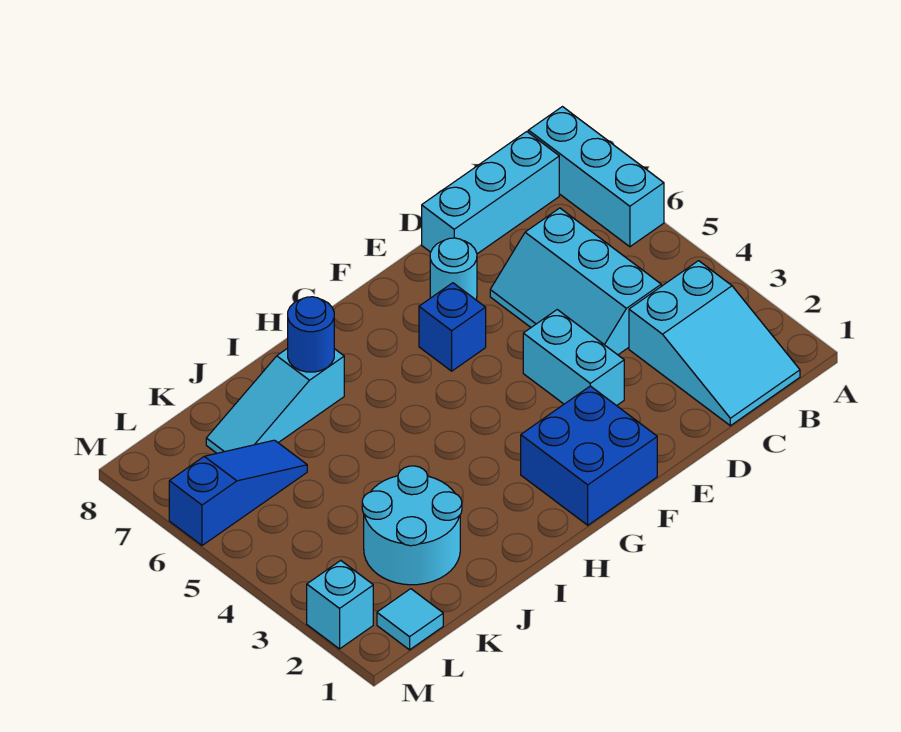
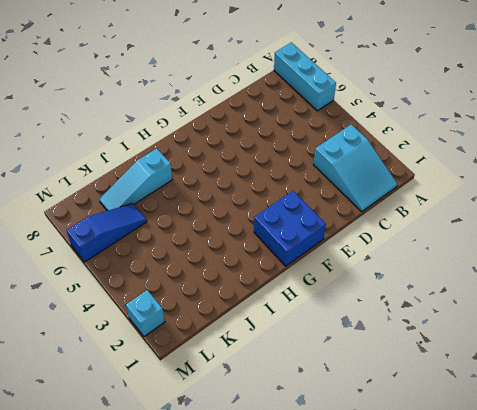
none -> cyan 1x3 brick [422,132,559,254]
none -> cyan 2x3 slope [490,208,661,355]
none -> cyan 1x2 brick [523,310,624,406]

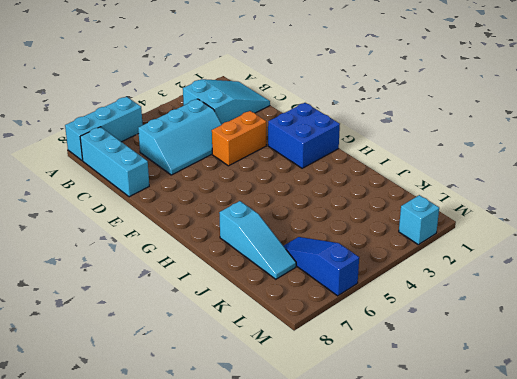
orange 1x2 brick [212,111,266,166] -> cyan 1x2 brick [523,310,624,406]
none -> cyan 1x1 round brick [430,238,477,300]
none -> blue 1x1 brick [419,283,486,371]
none -> cyan 2x2 round brick [362,466,462,585]

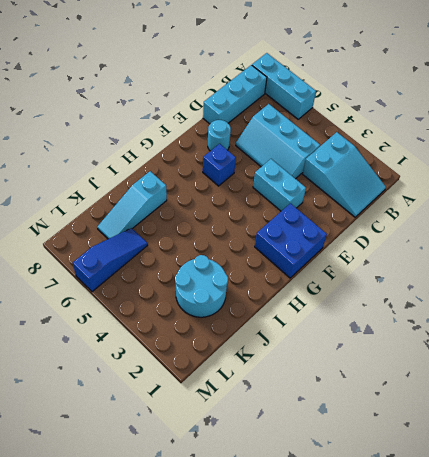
none -> cyan 1x1 tile [377,589,443,650]
none -> cyan 1x1 brick [307,560,373,649]
none -> blue 1x1 round brick [288,297,334,372]

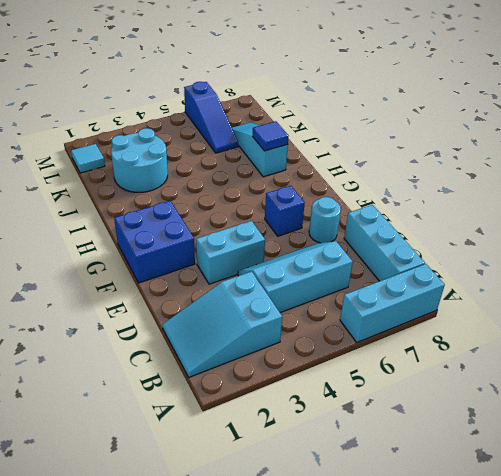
blue 1x1 tile [253,121,288,151] -> blue 1x1 round brick [288,297,334,372]
none -> cyan 1x1 brick [307,560,373,649]

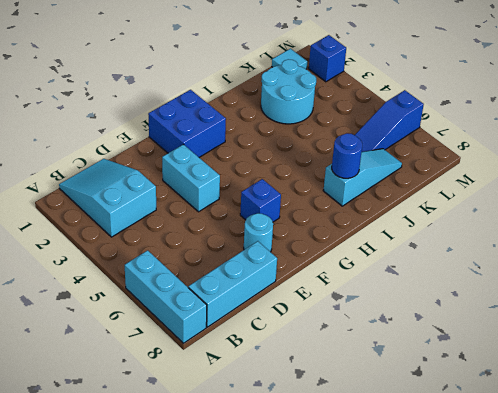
blue 1x1 brick [309,35,346,82] -> cyan 1x1 brick [307,560,373,649]
none -> cyan 2x3 slope [490,208,661,355]

